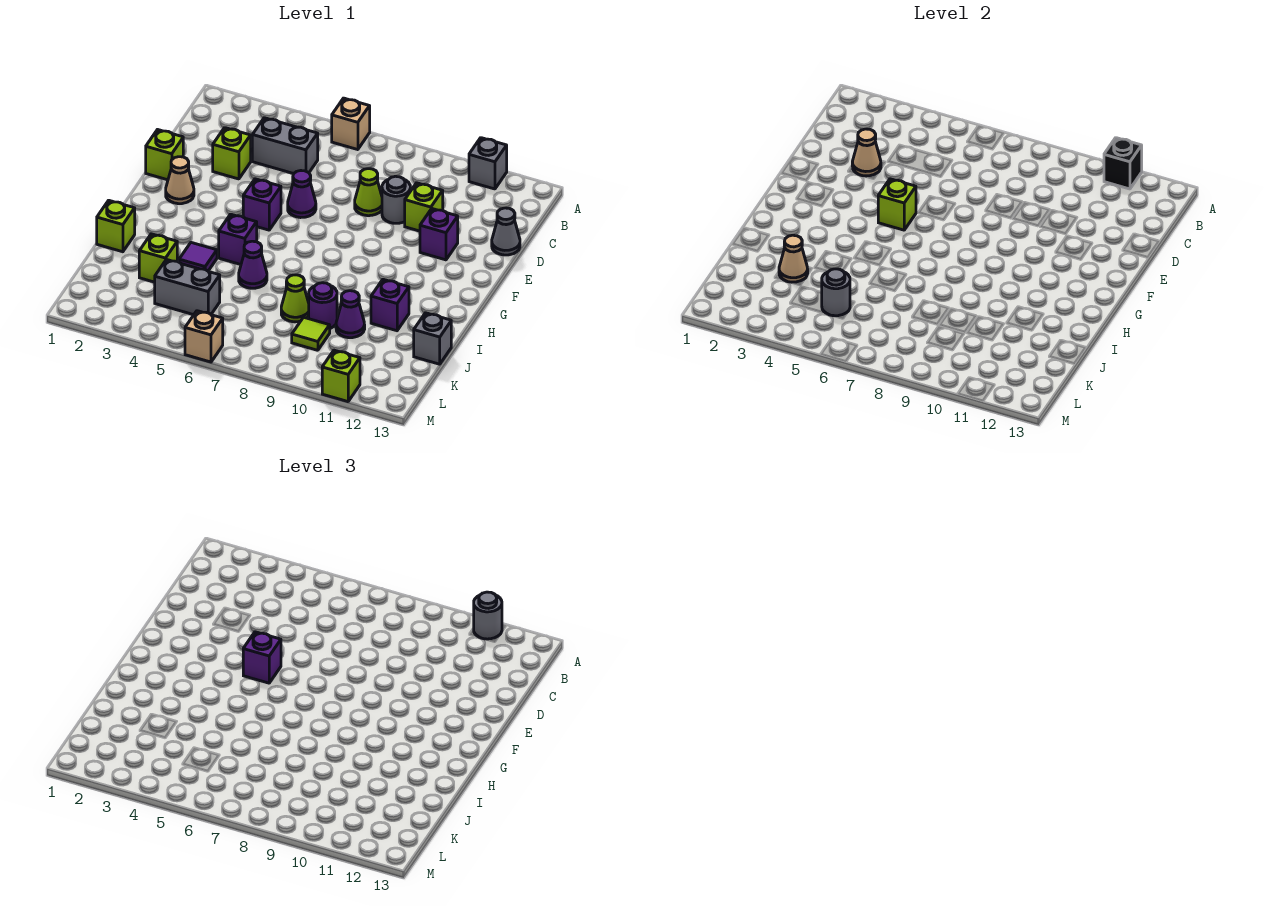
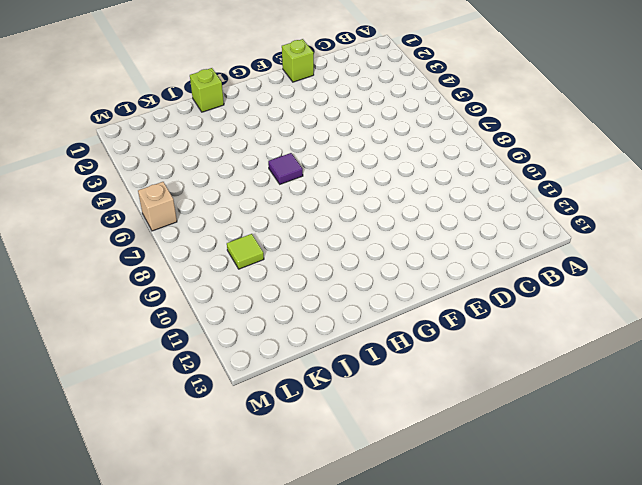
purple 1x1 tile [268,153,303,184] -> purple 1x1 tile moved to [179,243,217,271]
none -> tan 1x1 brick [332,98,370,150]
none -> grey 1x1 brick [469,138,507,189]
none -> grey 1x2 brick [252,118,318,174]
none -> lime 1x1 brick [213,128,251,179]

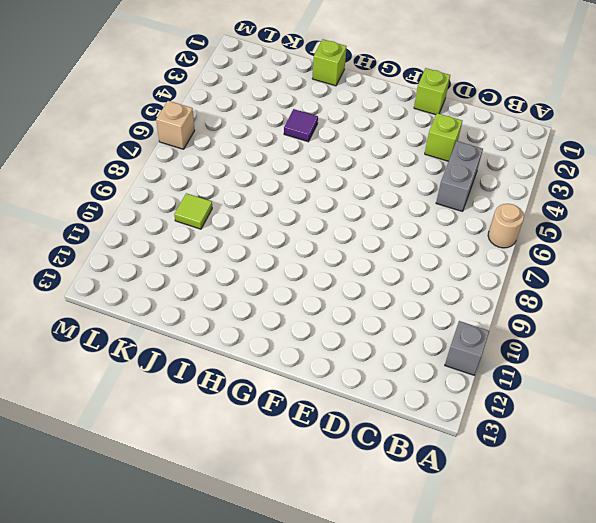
tan 1x1 round brick [488,204,524,248] -> tan 1x1 brick [332,98,370,150]
none -> lime 1x1 cone [355,169,382,216]
none -> grey 1x1 round brick [382,176,410,223]
none -> lime 1x1 brick [405,183,443,231]
none -> grey 1x1 cone [492,208,520,255]

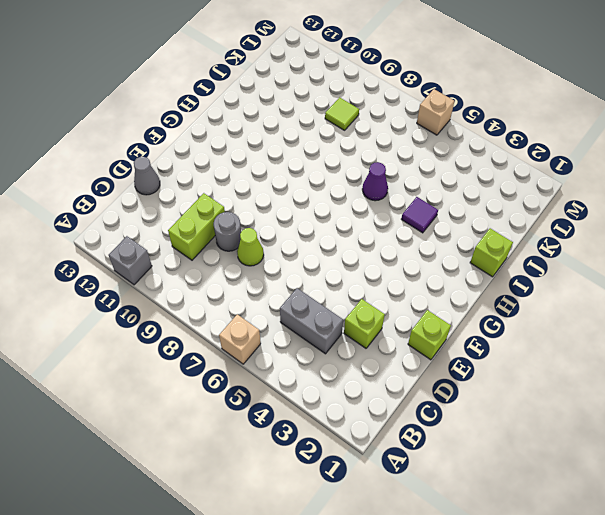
lime 1x2 brick [168,193,225,260] -> lime 1x1 brick [405,183,443,231]
none -> purple 1x1 cone [288,171,316,218]
none -> purple 1x1 brick [420,209,458,260]
none -> tan 1x1 cone [166,157,194,204]
none -> purple 1x1 brick [243,179,281,230]

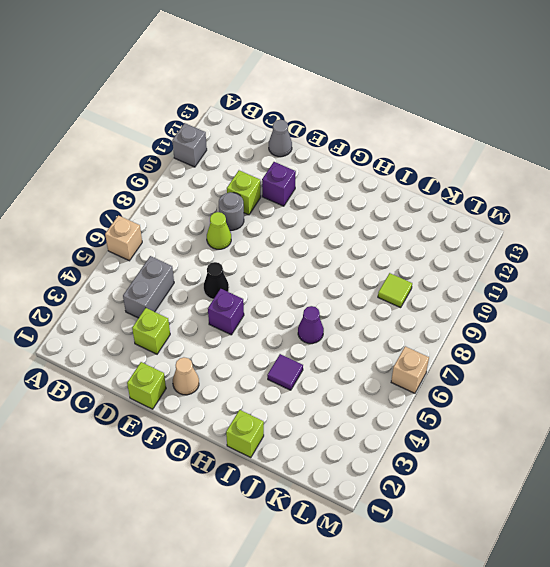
black 1x1 cone [204,262,229,299] -> purple 1x1 cone [288,171,316,218]
none -> purple 1x1 brick [219,214,257,265]
none -> purple 1x1 brick [371,279,409,331]
none -> lime 1x1 brick [139,234,177,282]
none -> lime 1x1 cone [281,275,309,322]

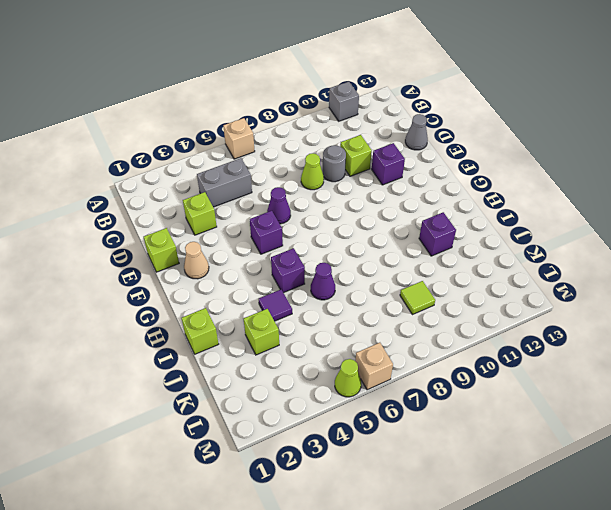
lime 1x1 cone [335,359,361,397] -> lime 1x1 cone moved to [281,275,309,322]
none -> purple 1x1 round brick [309,283,337,328]
none -> purple 1x1 cone [336,291,365,338]
none -> grey 1x1 brick [414,313,451,364]
none -> grey 1x2 brick [155,260,220,315]

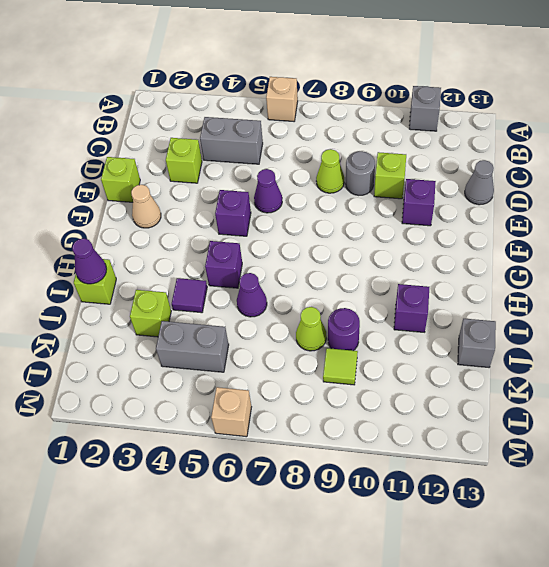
purple 1x1 cone [72,238,107,284] -> purple 1x1 cone moved to [336,291,365,338]
none -> lime 1x1 brick [322,350,360,402]
none -> black 1x1 brick [1104,138,1142,189]
none -> tan 1x1 cone [852,129,881,176]
none -> lime 1x1 brick [878,179,916,230]

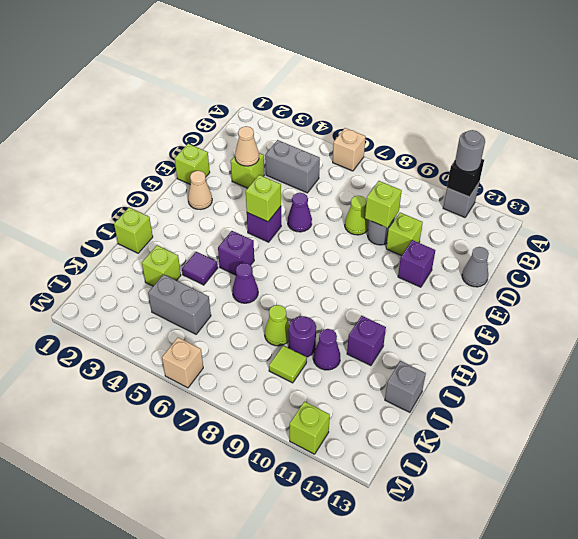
lime 1x1 brick [365,181,402,228] -> none
none -> tan 1x1 cone [779,235,808,282]
none -> grey 1x1 round brick [822,269,850,316]
none -> purple 1x1 brick [243,632,281,683]

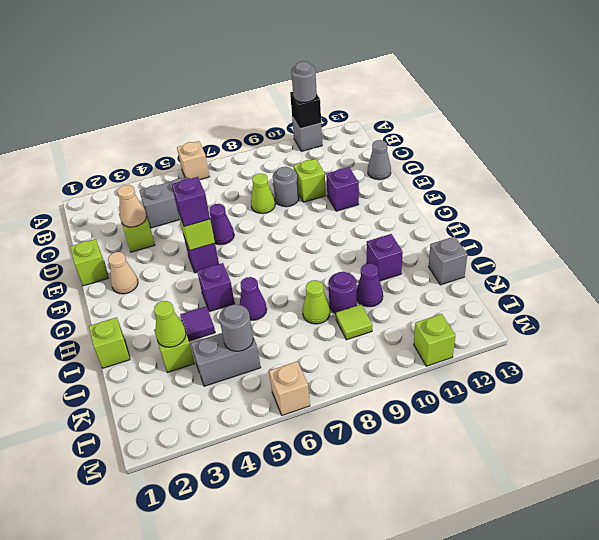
lime 1x1 cone [154,301,186,347] -> tan 1x1 cone [779,235,808,282]

